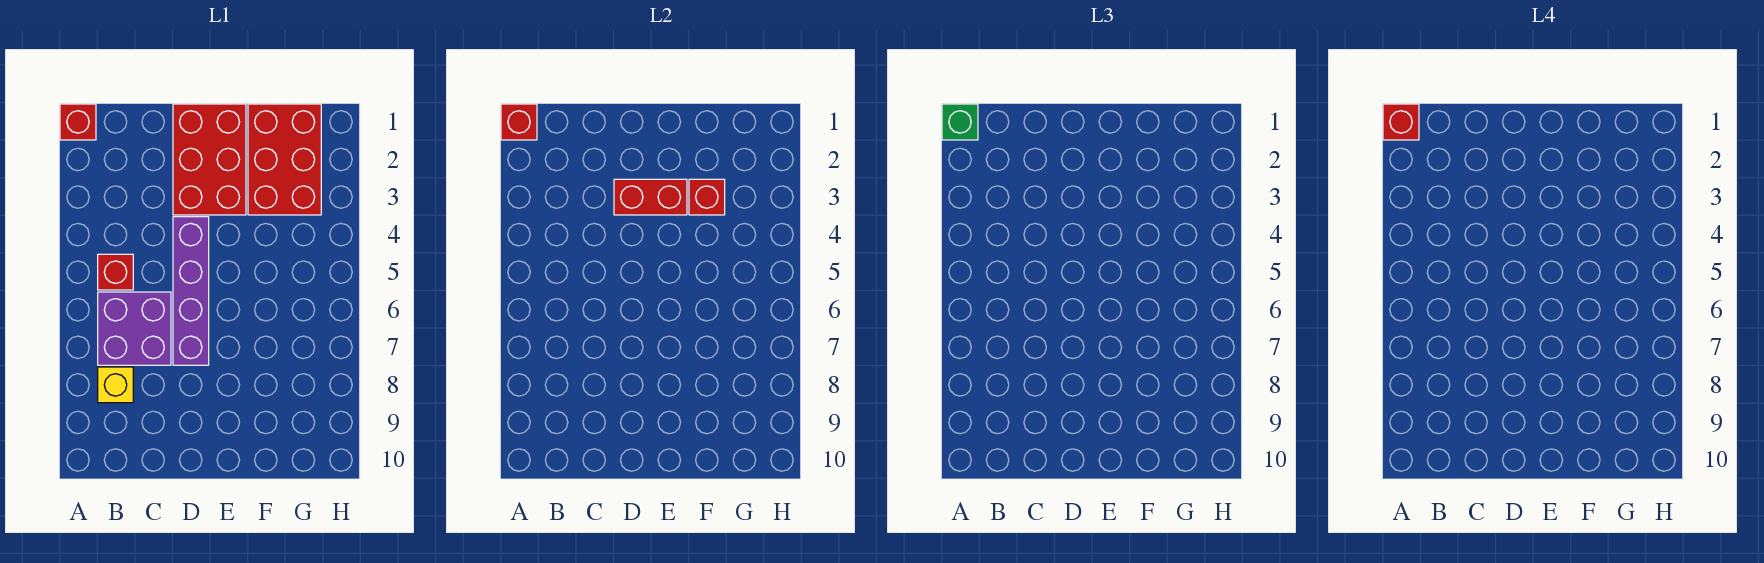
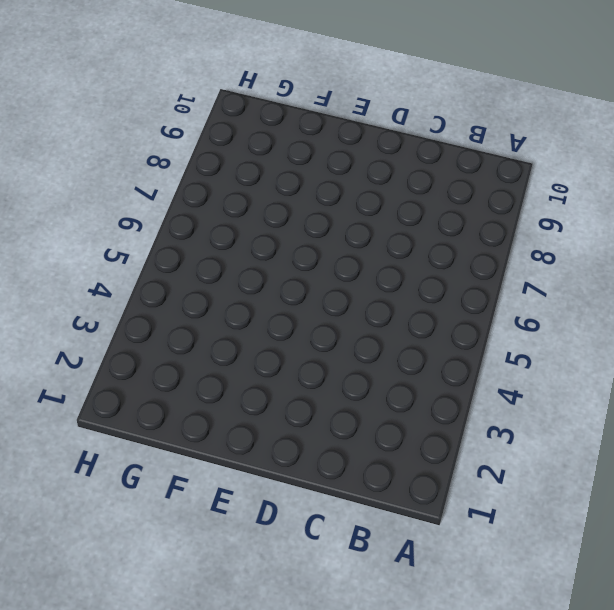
none -> red 1x1 brick [60,104,96,140]
none -> red 1x1 brick [98,254,133,290]
none -> purple 2x2 brick [98,292,171,365]

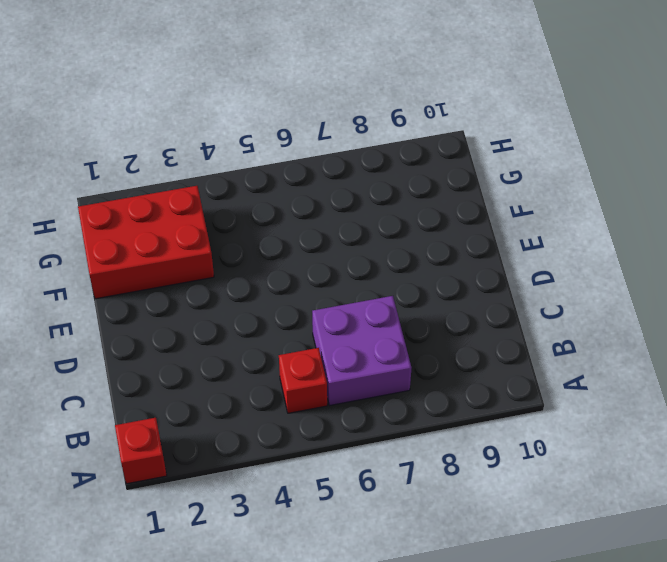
none -> yellow 1x1 brick [98,367,133,403]
none -> red 2x3 brick [173,104,246,215]
none -> purple 1x4 brick [173,217,209,365]

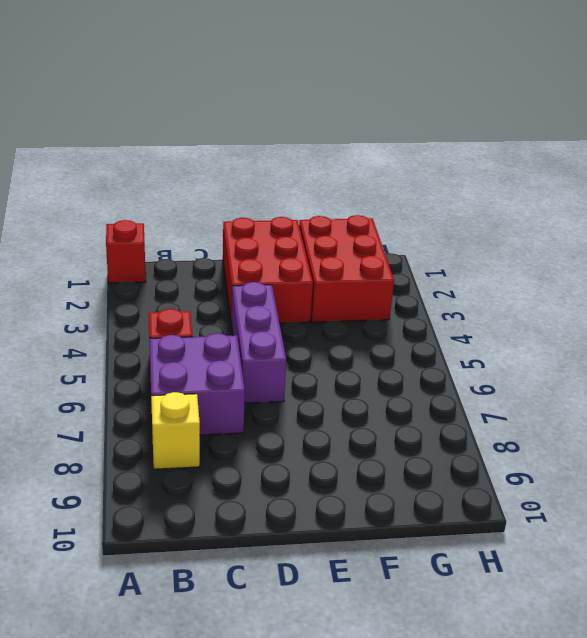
purple 1x3 brick [232,282,286,403] -> purple 1x4 brick [173,217,209,365]
none -> red 1x1 brick [501,104,537,140]
none -> red 1x2 brick [614,179,687,215]
none -> red 1x1 brick [689,179,725,215]

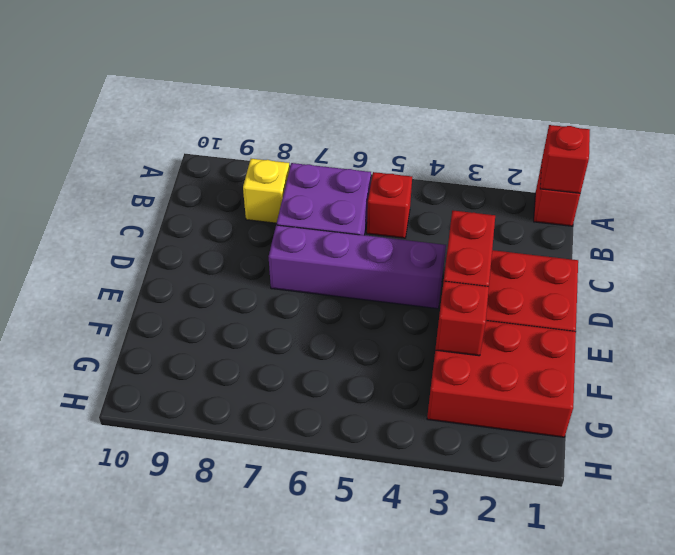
none -> green 1x1 brick [942,104,978,140]
none -> red 1x1 brick [1383,104,1419,140]

